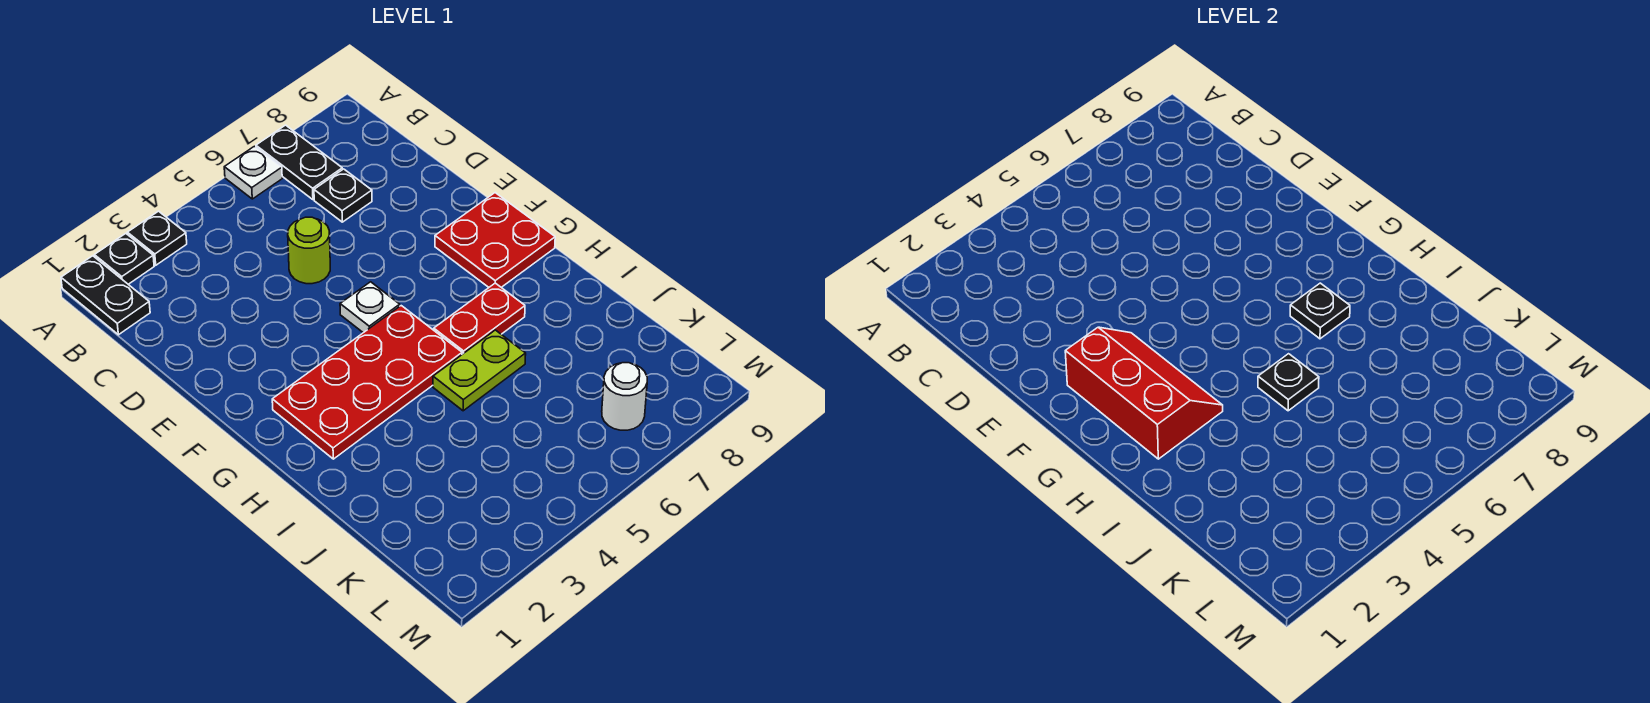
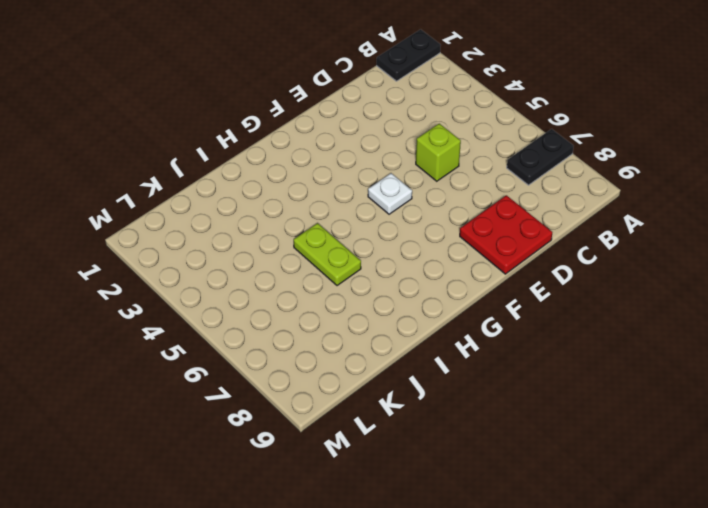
lime 1x1 brick [416,124,461,181] -> lime 1x1 round brick [288,217,330,284]
red 2x2 plate [460,195,552,274] -> red 2x2 plate moved to [435,193,555,287]
none -> black 1x1 plate [94,234,154,284]
none -> black 1x1 plate [127,211,187,265]
none -> white 1x1 plate [224,146,282,199]

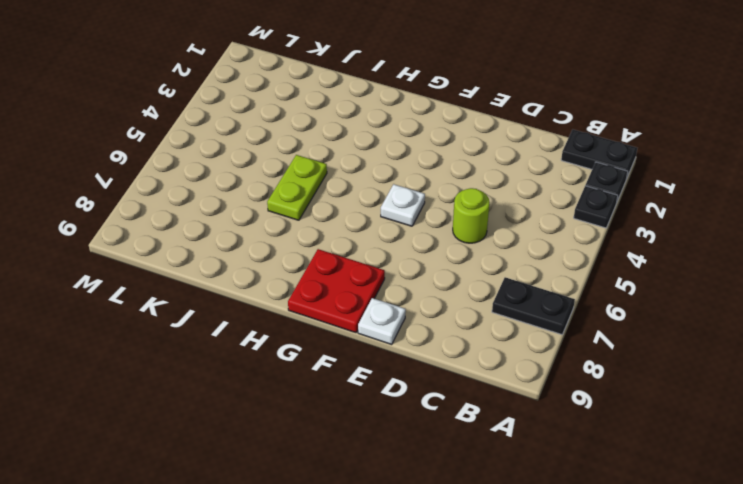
white 1x1 plate [358,298,406,345] -> white 1x1 plate moved to [224,146,282,199]
none -> black 1x1 plate [314,169,372,222]
none -> red 2x4 plate [272,306,462,459]
none -> red 1x2 plate [434,283,525,354]

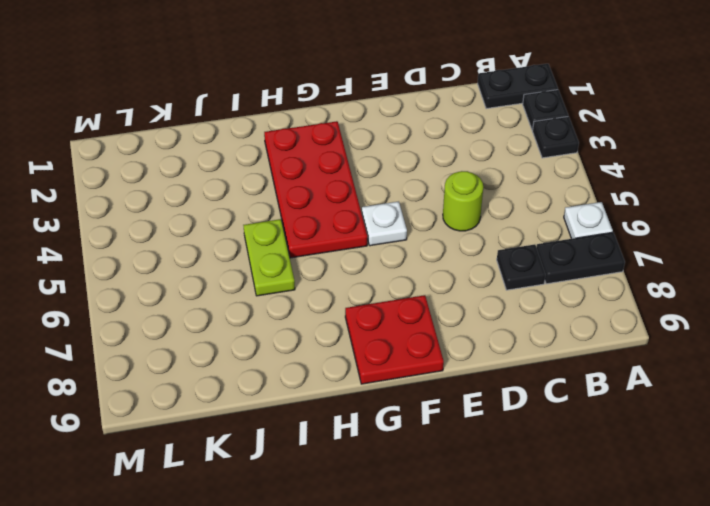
none -> red 1x2 plate [434,283,525,354]
none -> white 1x1 round brick [602,363,647,430]
none -> red 2x3 slope [1065,327,1223,459]

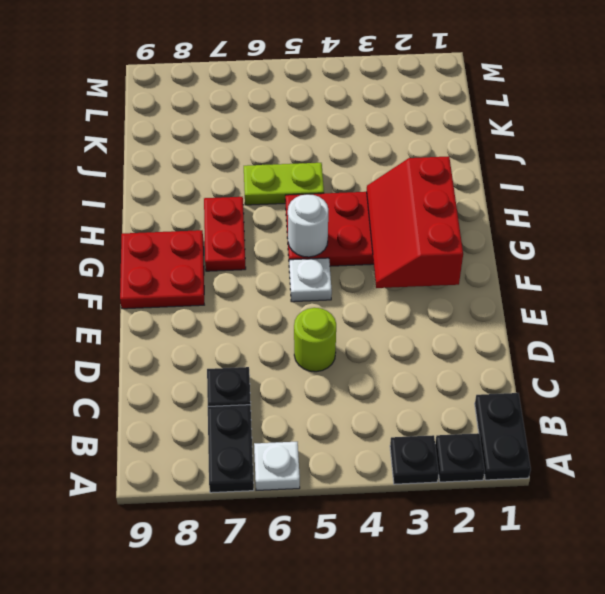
white 1x1 round brick [288,194,328,257] -> white 1x1 round brick moved to [602,363,647,430]
red 1x2 plate [204,197,246,271] -> red 1x2 plate turned to [434,283,525,354]
none -> black 1x1 plate [1290,283,1350,339]
none -> black 1x1 plate [1258,354,1319,411]

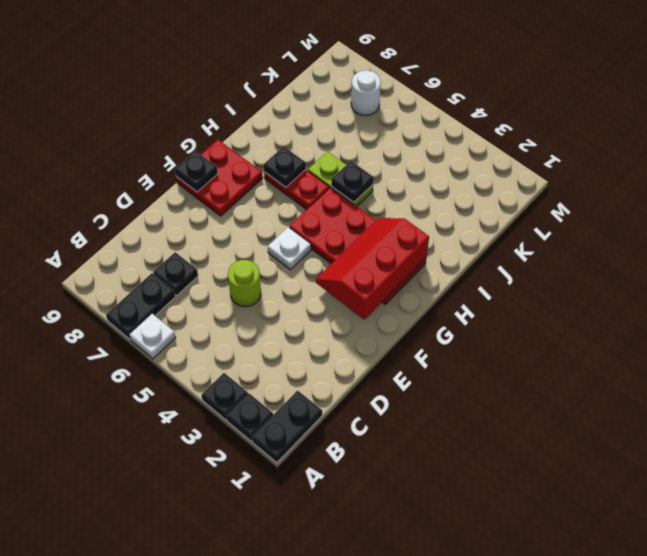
black 1x1 plate [175,151,218,192] -> none

